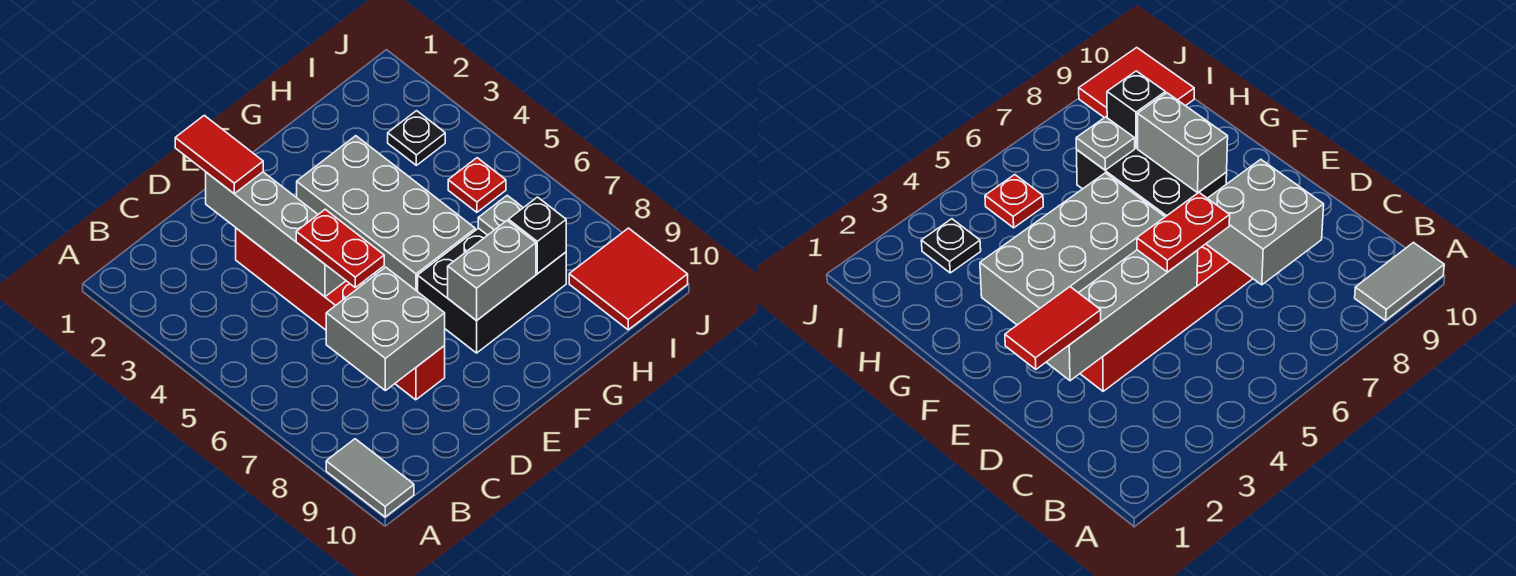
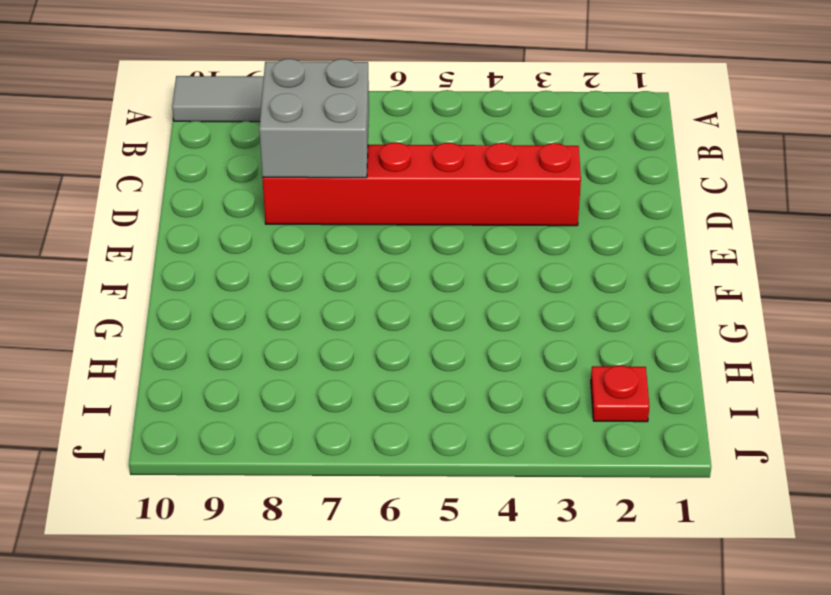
red 1x1 plate [591,366,649,422] -> red 1x1 plate moved to [448,158,506,212]
none -> grey 2x4 brick [297,136,475,292]
none -> black 2x3 brick [418,228,566,353]
none -> black 1x1 plate [388,111,445,165]

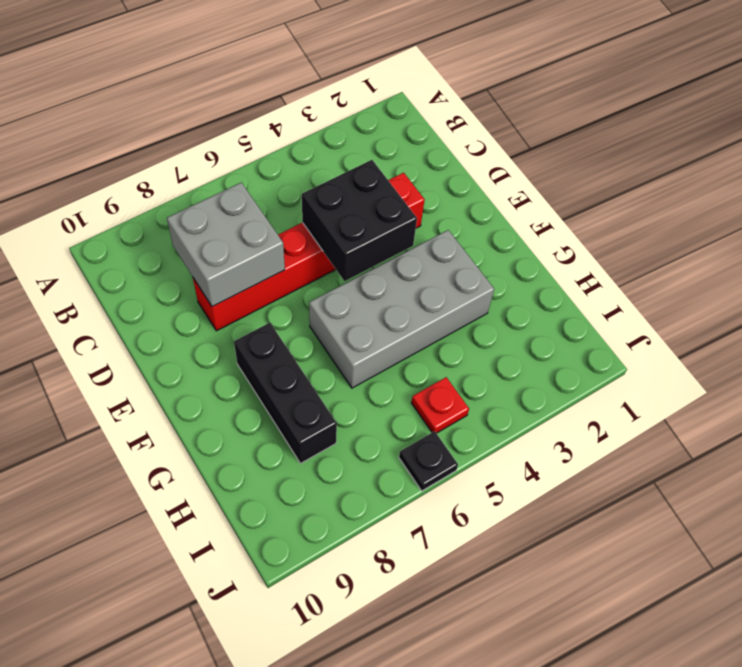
black 2x2 brick [302,160,417,281] -> grey 1x4 brick [206,172,346,297]
black 1x3 brick [234,323,337,463] -> black 2x3 brick [418,228,566,353]
black 1x1 plate [399,431,458,491] -> black 1x1 plate moved to [388,111,445,165]
none -> grey 1x2 tile [326,439,414,517]
none -> red 2x2 tile [569,228,688,330]
none -> grey 1x2 brick [448,221,536,321]

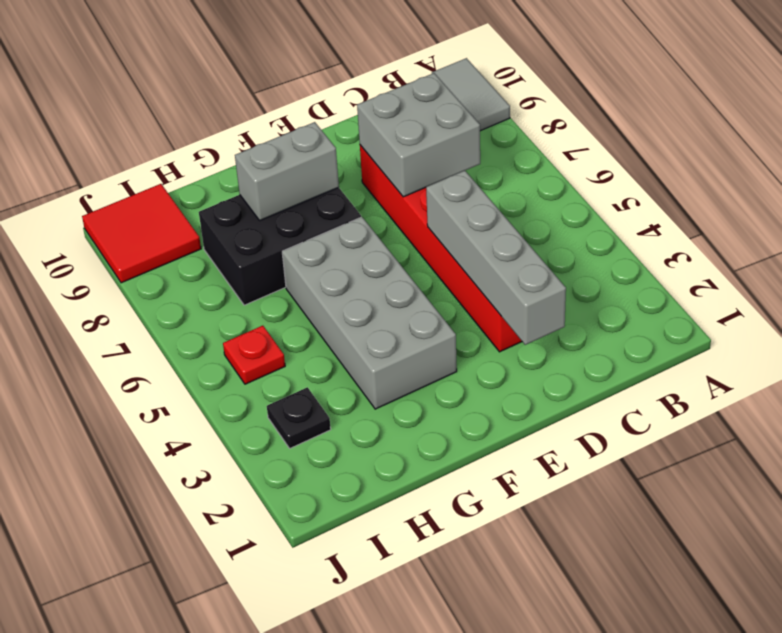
none -> grey 1x1 plate [478,195,523,235]
none -> black 1x1 brick [509,197,566,274]
none -> red 1x2 tile [175,115,263,194]

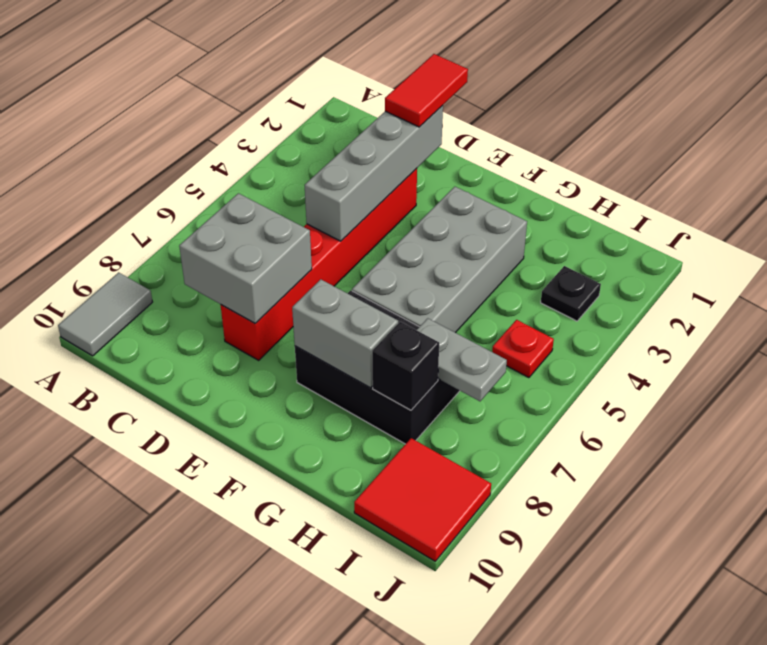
grey 1x2 plate [417,318,507,401] -> grey 1x1 plate [478,195,523,235]
none -> red 1x2 plate [296,209,384,287]

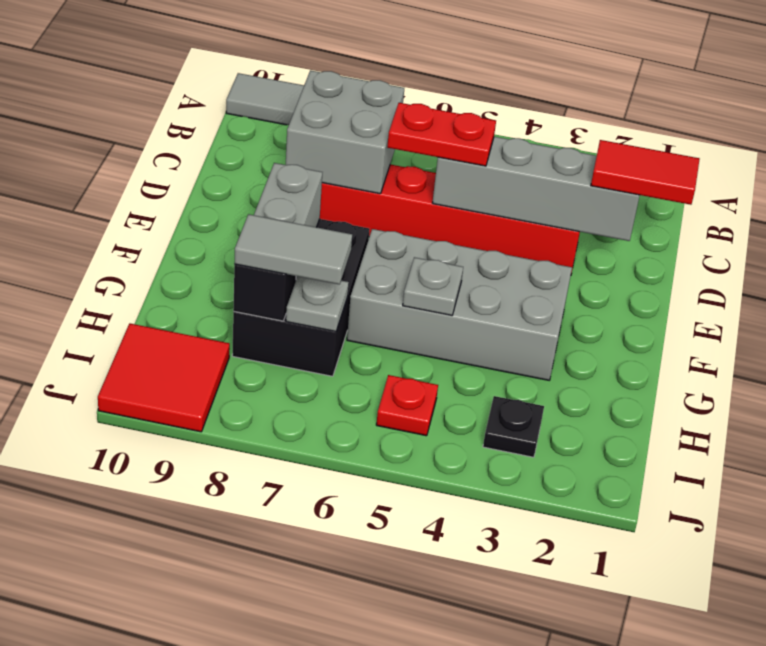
grey 1x1 plate [403,257,463,315] -> none
grey 1x2 tile [234,214,352,284] -> none

